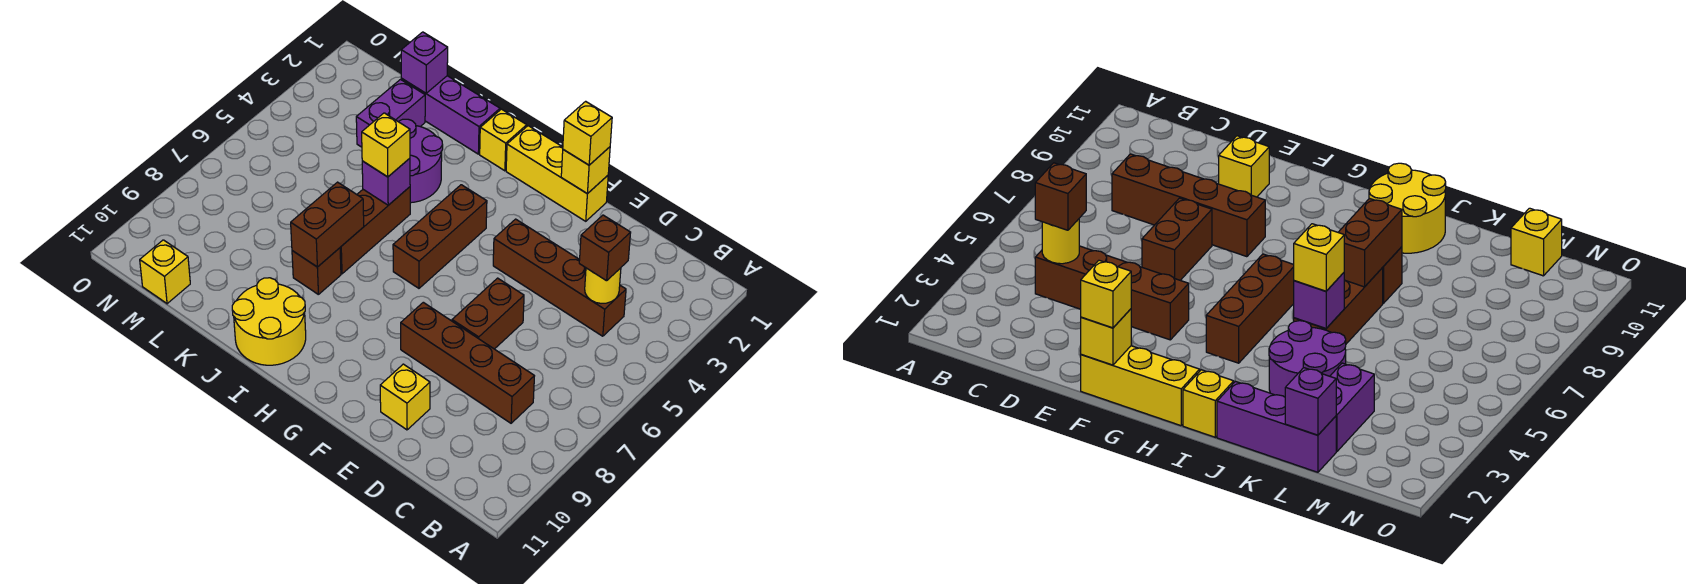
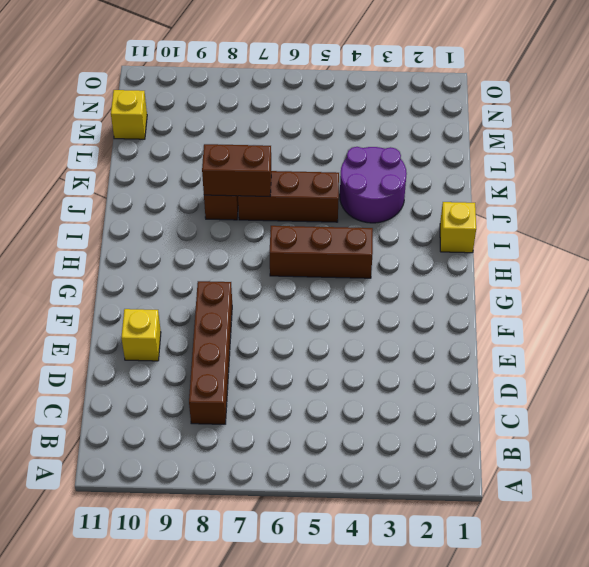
none -> brown 1x4 brick [493,219,626,336]
none -> brown 1x2 brick [452,278,524,349]
none -> yellow 1x3 brick [506,126,608,221]

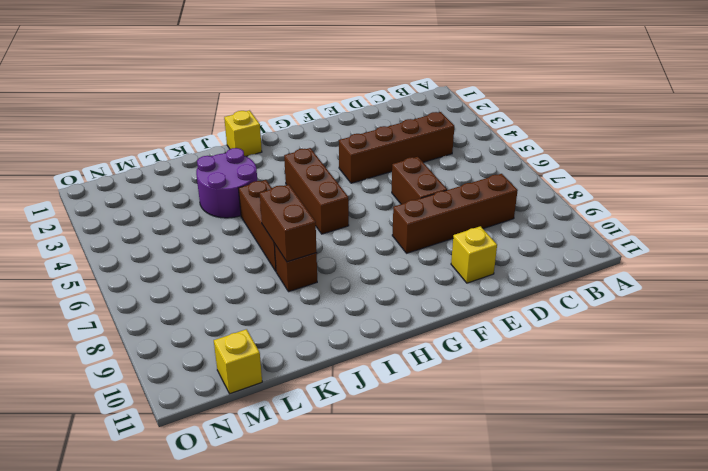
none -> yellow 1x3 brick [506,126,608,221]
none -> yellow 2x2 round brick [232,278,306,365]
none -> purple 1x3 brick [402,76,500,154]

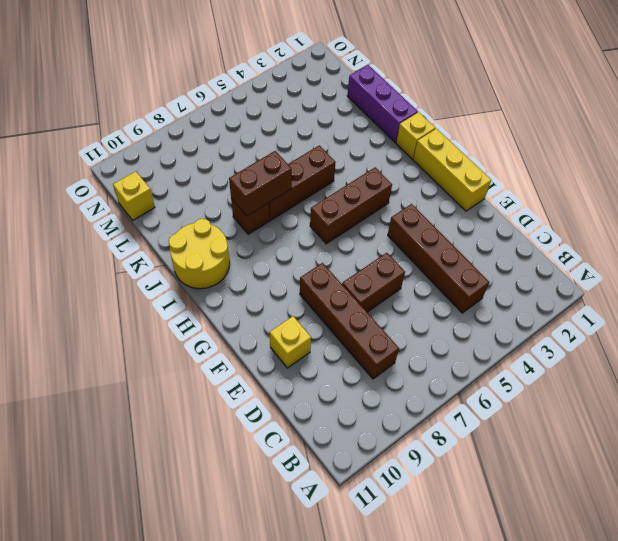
none -> purple 2x2 round brick [398,119,443,203]
none -> purple 1x2 brick [356,80,425,147]
none -> yellow 1x1 round brick [585,268,621,303]

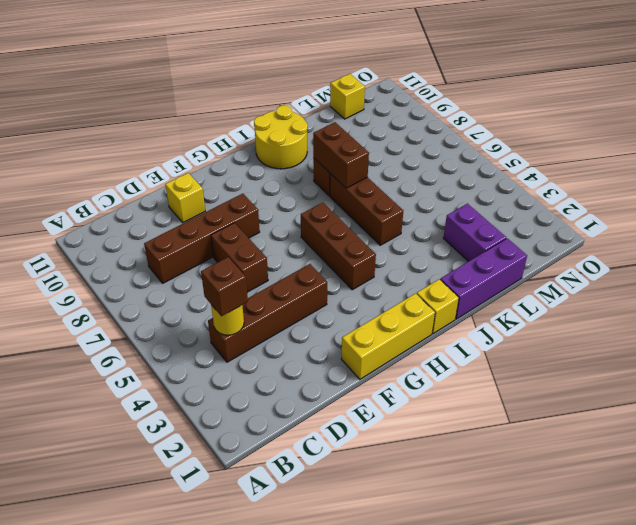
none -> purple 2x2 round brick [398,119,443,203]
none -> yellow 1x1 brick [561,147,610,194]
none -> purple 1x1 brick [362,158,410,205]

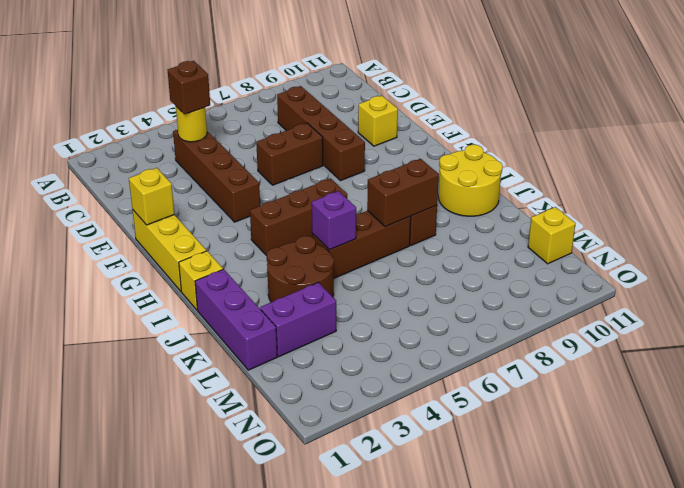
brown 2x2 round brick [267,236,334,302] -> purple 2x2 round brick [398,119,443,203]
none -> purple 1x1 brick [401,32,448,93]
none -> yellow 1x1 brick [563,101,612,165]
none -> yellow 1x1 brick [362,113,410,177]

